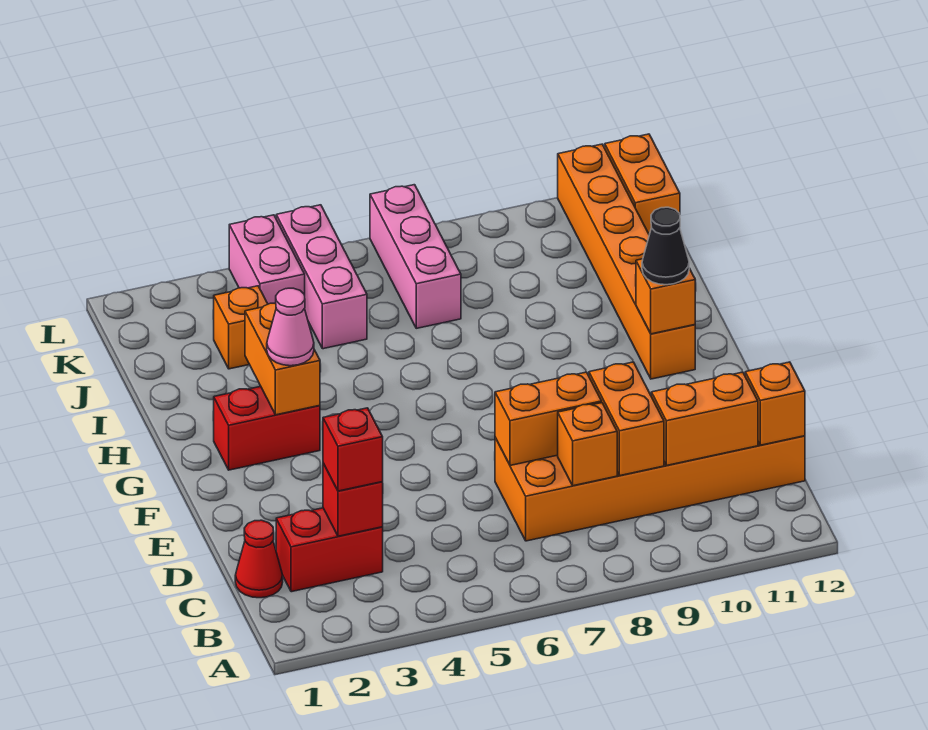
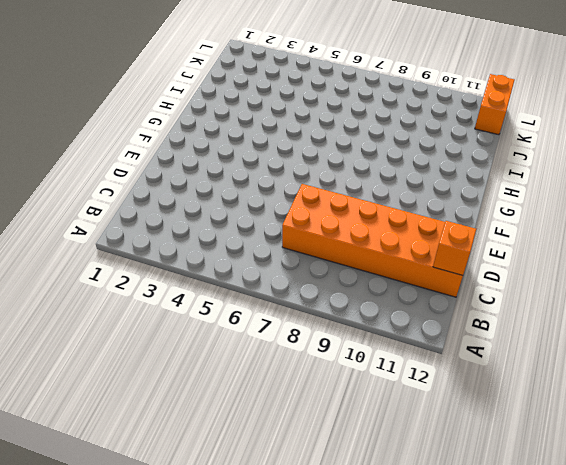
none -> red 1x1 cone [235,520,283,598]
none -> red 1x2 brick [276,508,383,592]
none -> red 1x2 brick [213,386,320,470]

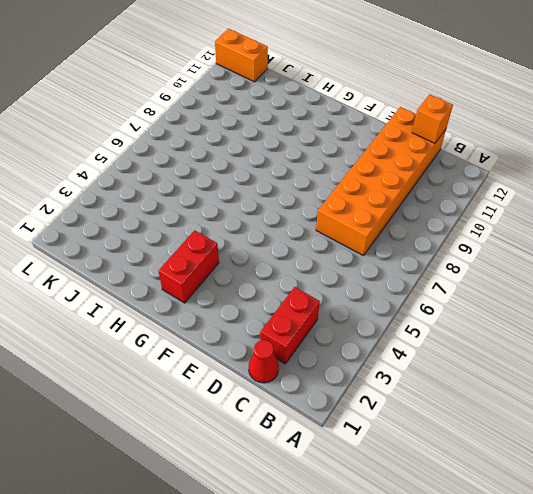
none -> orange 1x6 brick [558,144,695,379]
none -> orange 1x1 brick [214,286,268,369]
none -> pink 1x3 brick [276,205,367,349]

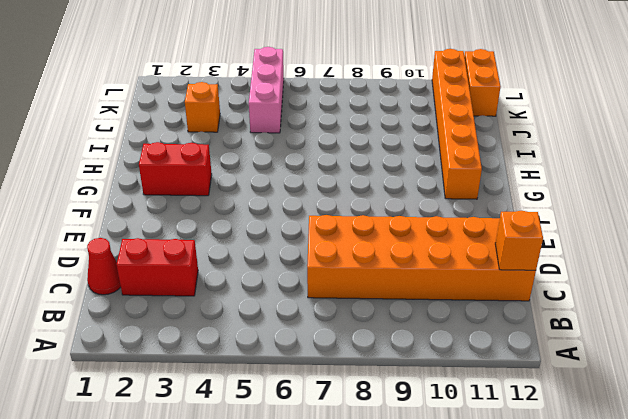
none -> pink 1x3 brick [370,185,461,328]
none -> pink 1x2 brick [229,215,305,304]
none -> red 1x1 brick [323,463,383,536]

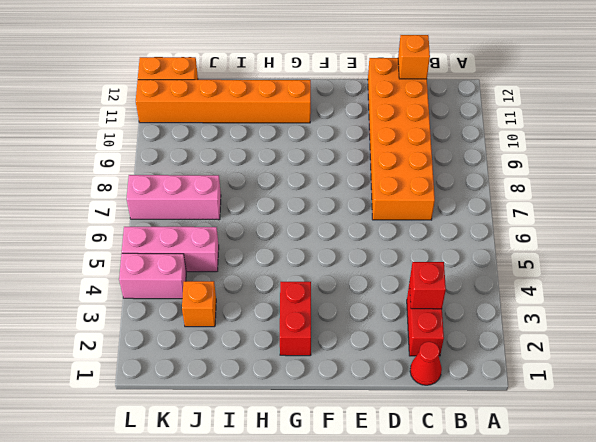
none -> orange 1x1 brick [558,403,617,486]
none -> orange 1x2 brick [589,362,664,476]
none -> orange 1x2 brick [651,372,758,466]

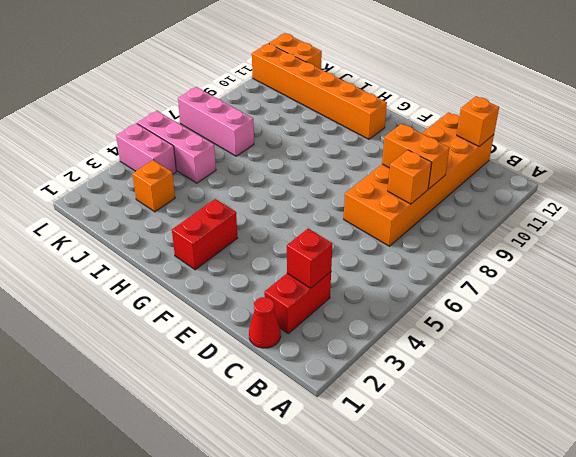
none -> orange 1x2 brick [651,372,758,466]
none -> orange 1x2 brick [495,372,602,465]
none -> orange 1x2 brick [245,303,320,415]

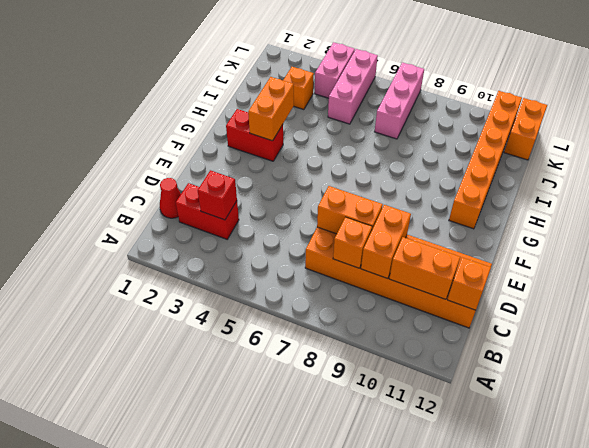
none -> orange 1x1 brick [636,259,695,334]
none -> red 1x1 brick [323,408,383,491]
none -> pink 1x1 cone [267,288,314,366]

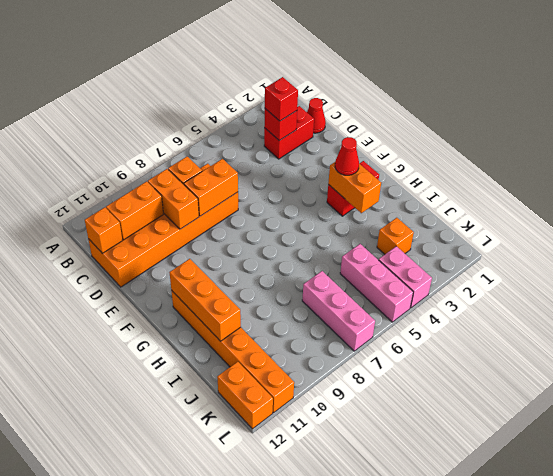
red 1x1 cone [335,137,359,175] -> pink 1x1 cone [267,288,314,366]
orange 1x3 brick [169,259,241,341] -> orange 1x1 brick [636,259,695,334]
none -> black 1x1 cone [642,207,689,285]

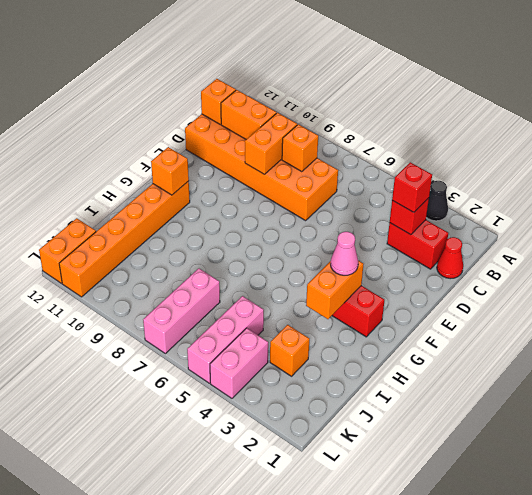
black 1x1 cone [426,181,448,221] -> black 1x1 cone moved to [642,207,689,285]
none -> orange 1x2 brick [495,372,602,465]

